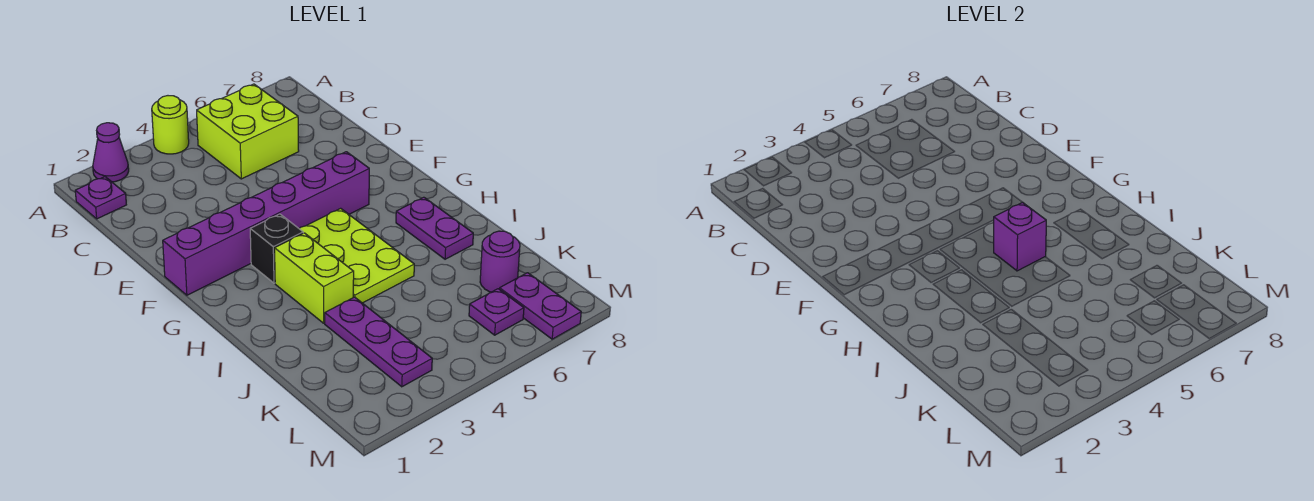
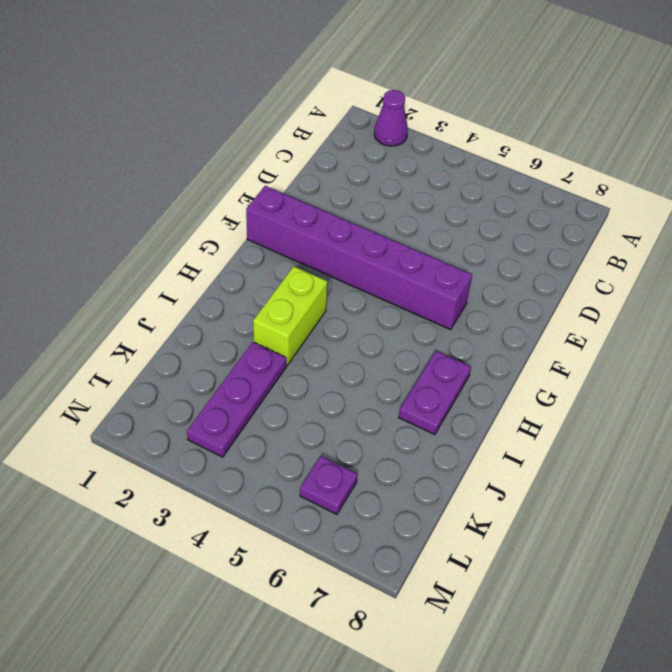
none -> lime 1x1 round brick [152,96,189,154]
none -> purple 1x1 plate [75,177,126,219]
none -> lime 2x2 brick [197,84,299,179]

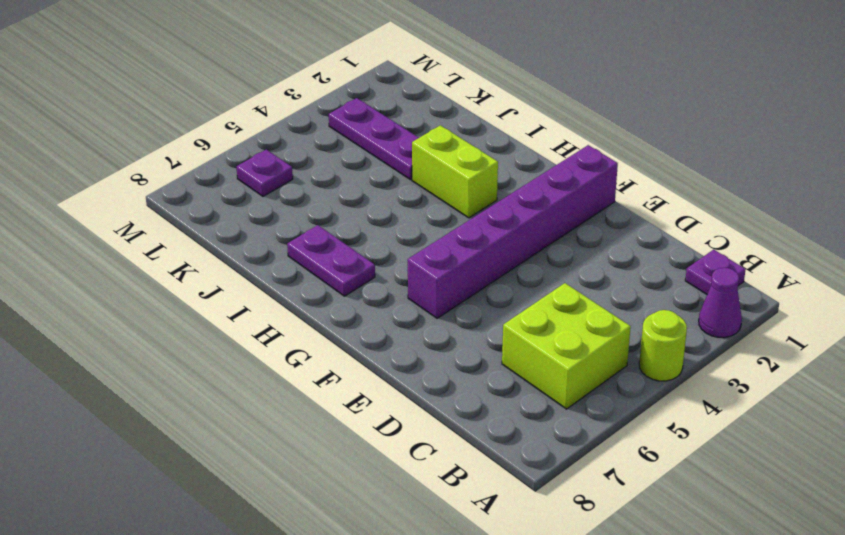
none -> black 1x1 brick [250,214,303,283]
none -> lime 2x3 plate [299,208,414,303]
none -> purple 1x1 round brick [480,231,520,292]

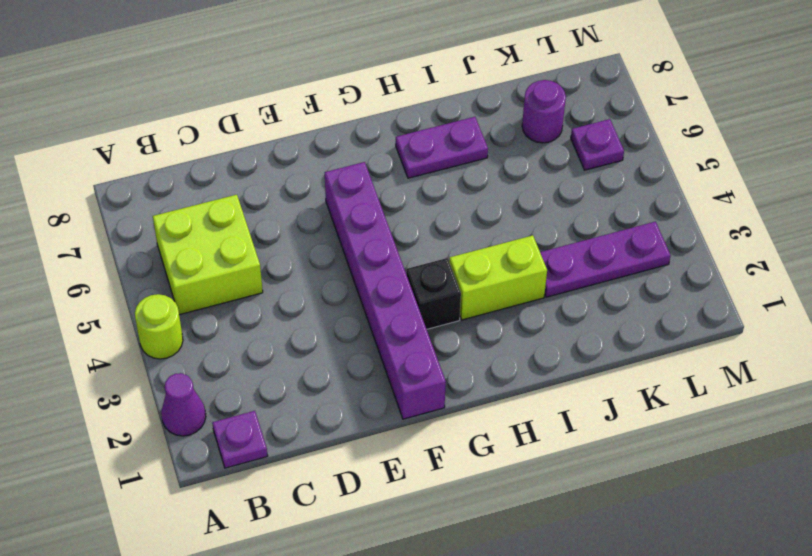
none -> lime 2x3 plate [299,208,414,303]
none -> purple 1x2 plate [499,273,581,339]
none -> purple 1x1 brick [994,202,1046,271]

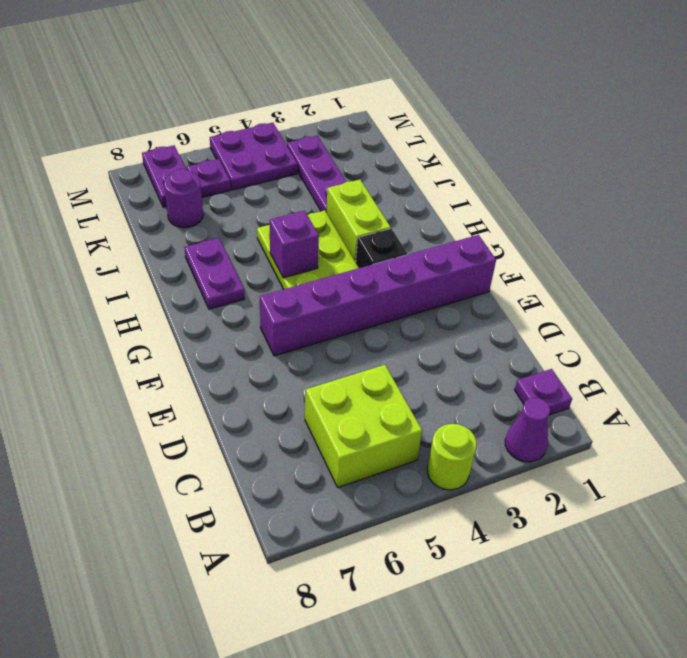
purple 2x2 plate [210,123,297,190] -> none

